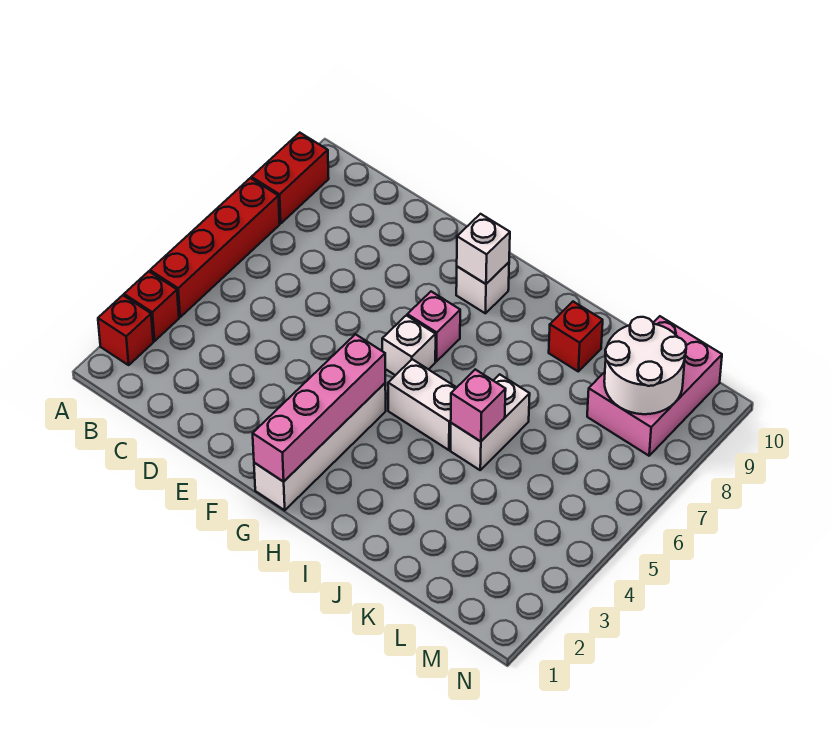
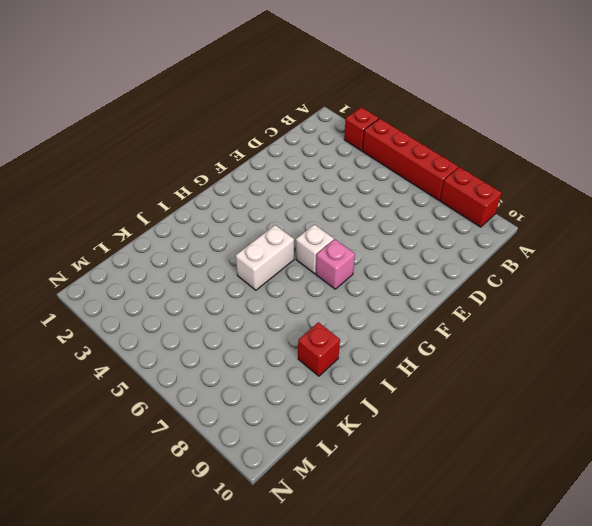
none -> red 1x1 brick [98,295,153,365]
none -> white 1x4 brick [254,383,386,510]
none -> white 1x1 brick [456,262,509,313]

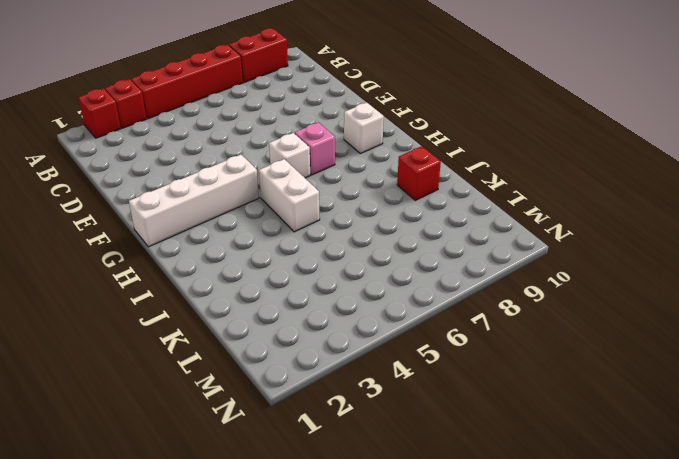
none -> white 1x2 brick [451,374,530,470]
none -> pink 2x3 brick [587,316,722,456]
none -> pink 1x4 brick [253,334,385,482]

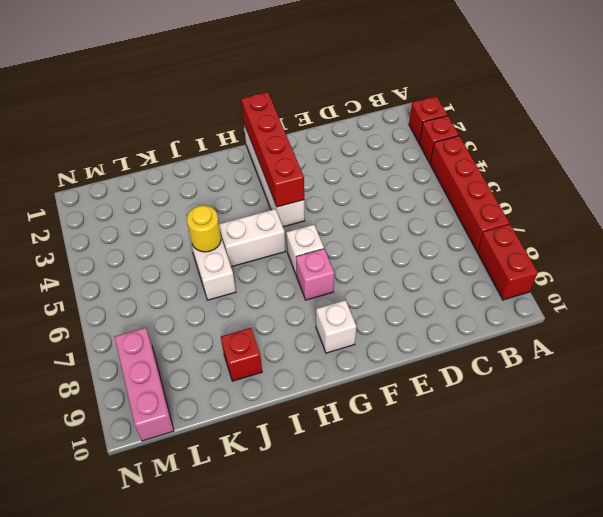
red 1x4 brick [242,92,304,207] -> pink 1x4 brick [253,334,385,482]
yellow 1x1 round brick [187,205,221,252] -> pink 1x1 brick [451,369,506,441]
pink 1x3 brick [115,328,174,441] -> pink 2x3 brick [587,316,722,456]
none -> white 1x1 brick [457,214,510,284]
none -> white 2x2 round brick [604,317,686,414]

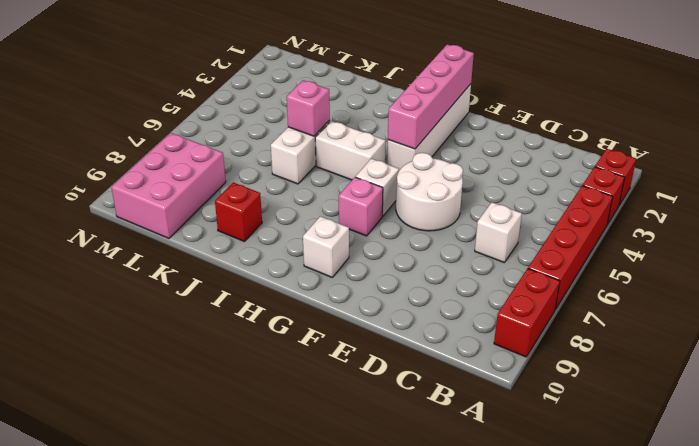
white 1x1 brick [475,202,522,263] -> white 1x1 brick moved to [457,214,510,284]
white 2x2 round brick [396,153,463,231] -> white 2x2 round brick moved to [604,317,686,414]

